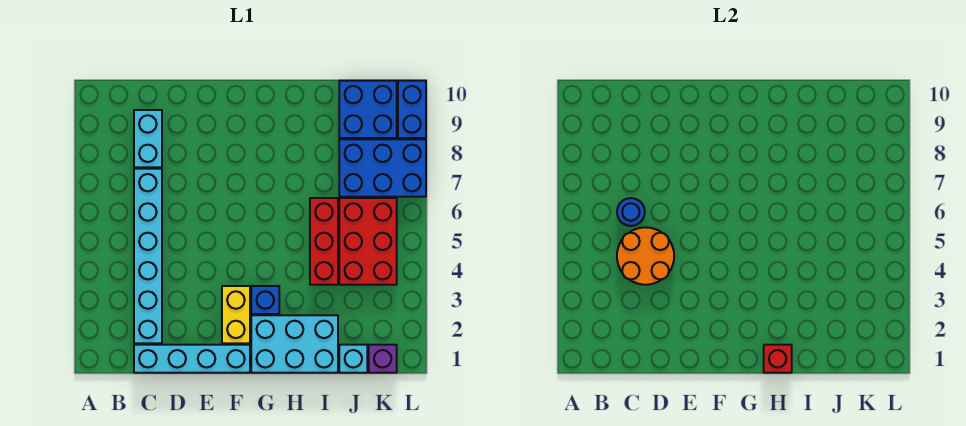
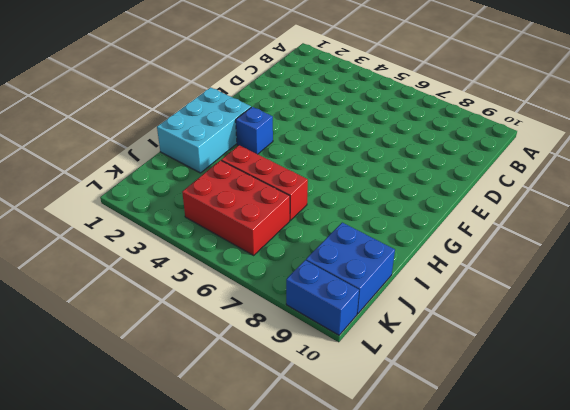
none -> cyan 1x4 brick [134,345,250,373]
none -> cyan 1x6 brick [134,169,162,343]
none -> cyan 1x2 brick [134,110,162,167]

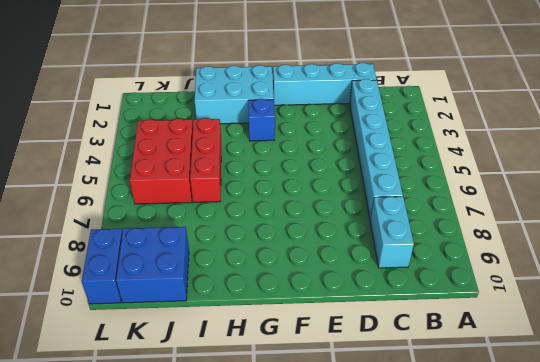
none -> yellow 1x2 brick [222,286,250,343]
none -> cyan 1x1 brick [339,345,367,373]
none -> blue 2x3 brick [339,139,426,197]

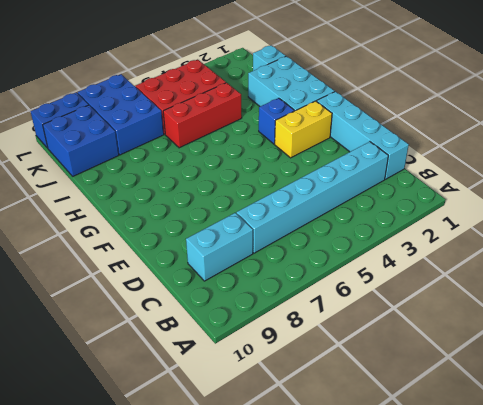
none -> purple 1x1 brick [369,345,397,373]
none -> orange 2x2 round brick [617,227,674,285]
none -> blue 1x1 round brick [617,198,645,226]

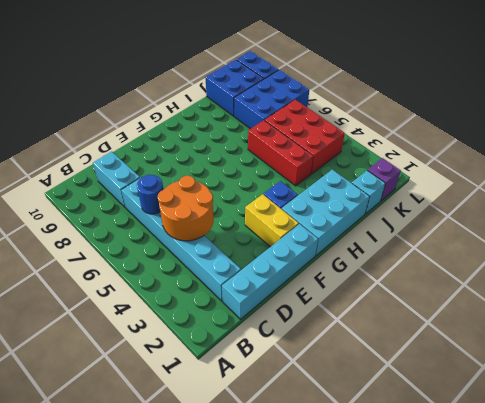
none -> red 1x1 brick [764,345,792,373]

